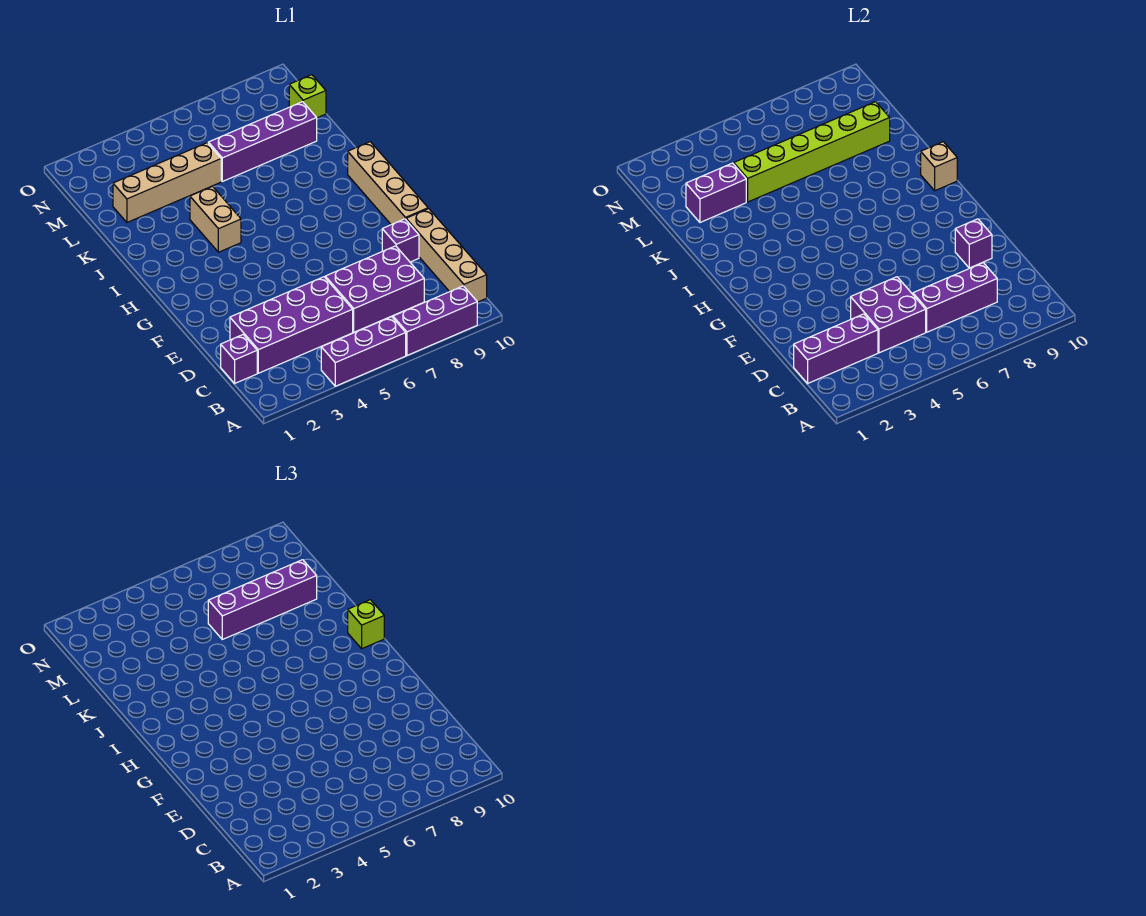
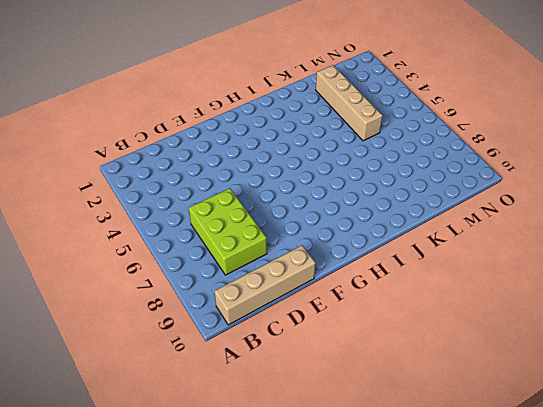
lime 2x3 brick [189,188,267,275] -> purple 2x3 brick [325,246,424,332]
none -> purple 1x3 brick [321,317,406,386]
none -> purple 1x3 brick [393,286,477,355]
none -> purple 1x1 brick [221,335,257,383]

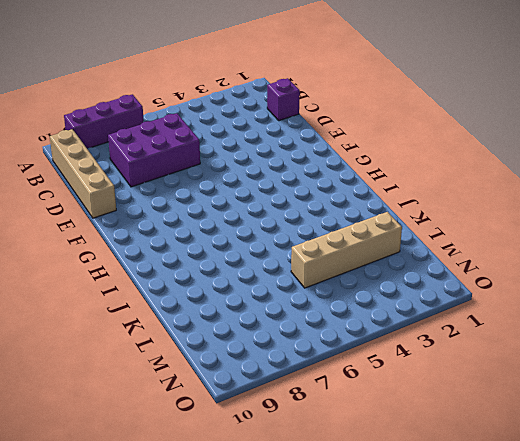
none -> purple 1x3 brick [321,317,406,386]
none -> purple 2x4 brick [230,277,353,373]
none -> purple 1x1 brick [382,219,419,262]

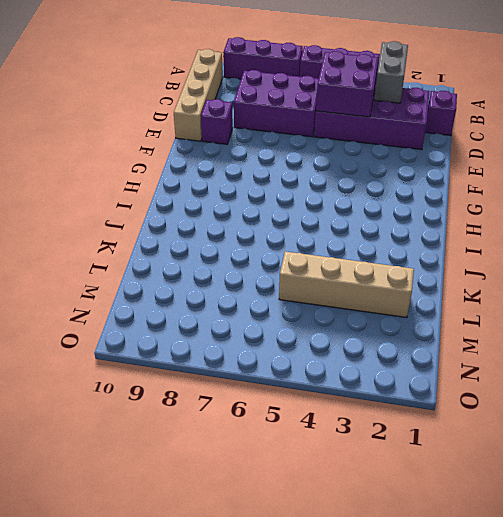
grey 1x2 brick [374,41,408,103] -> purple 1x3 brick [794,314,878,383]
none -> tan 1x4 brick [348,142,428,225]
none -> tan 1x2 brick [190,187,241,252]
none -> purple 1x4 brick [208,102,317,181]

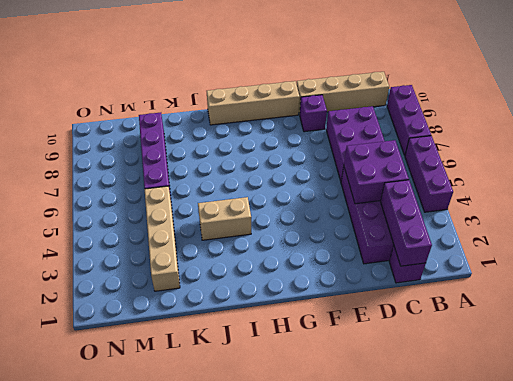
none -> lime 1x1 brick [289,75,326,118]
none -> purple 1x3 brick [913,263,997,332]
none -> purple 1x1 brick [955,219,992,268]

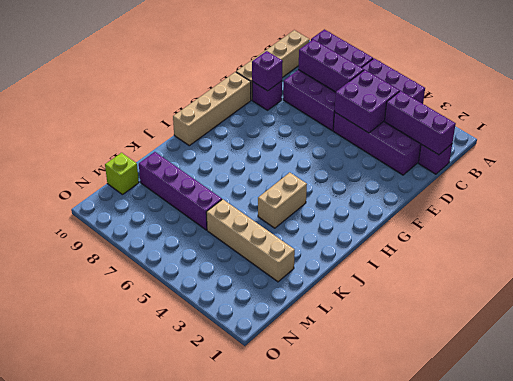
none -> tan 1x1 brick [921,142,957,191]
none -> purple 1x2 brick [686,163,746,222]
none -> lime 1x6 brick [734,102,890,202]

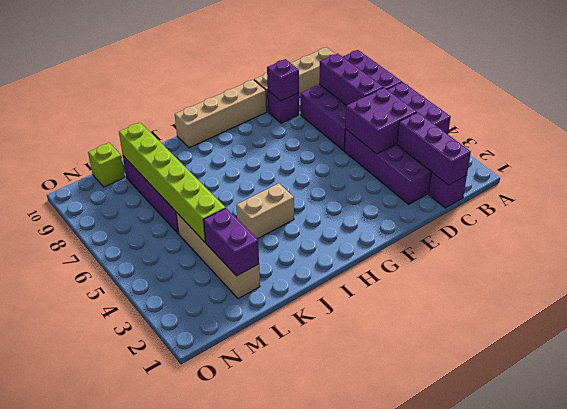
none -> tan 1x1 brick [921,142,957,191]
none -> lime 1x1 brick [348,600,384,649]
none -> purple 1x4 brick [208,560,317,639]

